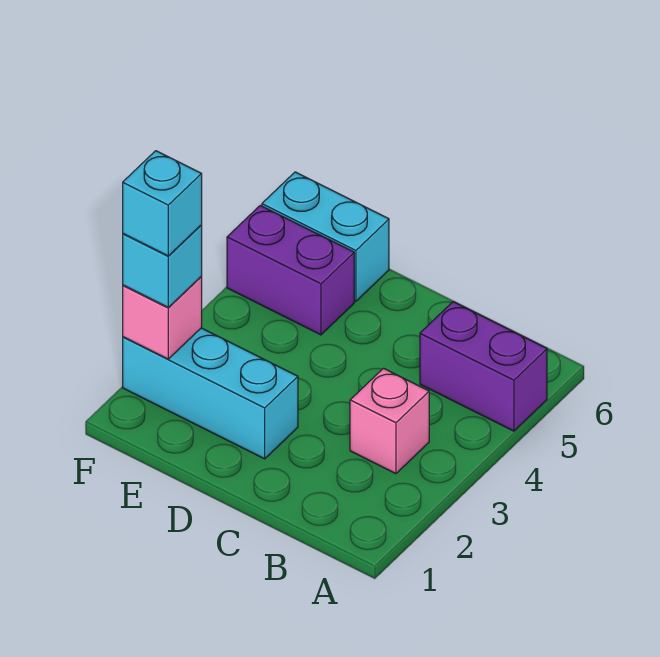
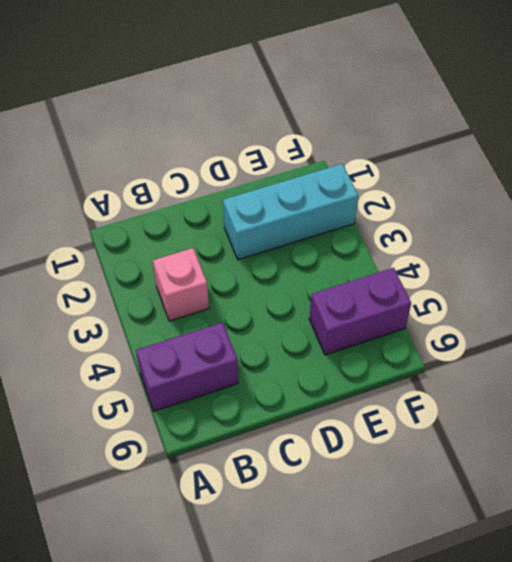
none -> cyan 1x2 brick [262,172,389,301]
none -> pink 1x1 brick [123,277,202,359]

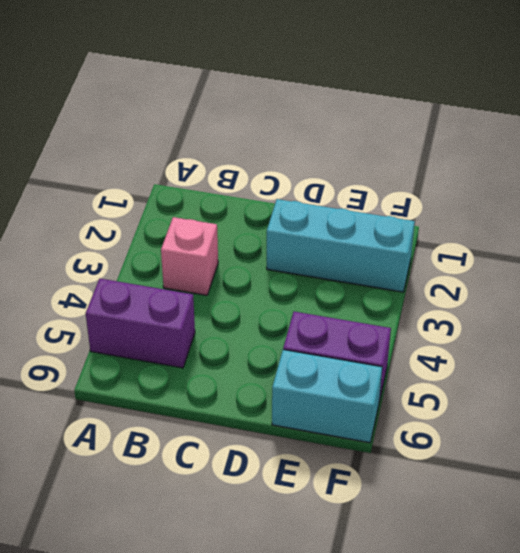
none -> pink 1x1 brick [123,277,202,359]
none -> cyan 1x1 brick [123,225,202,307]

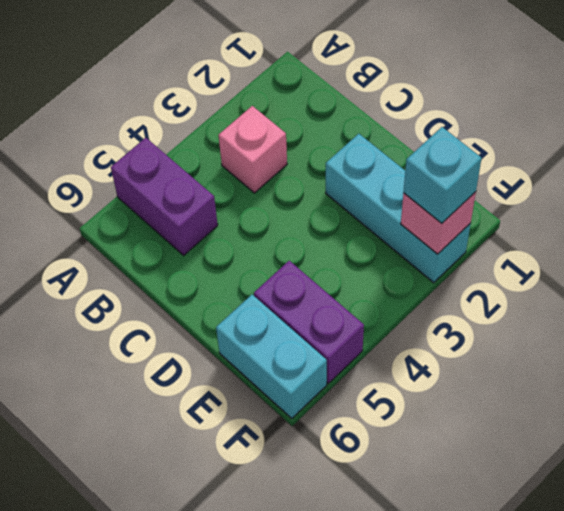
none -> cyan 1x1 brick [123,151,202,256]

